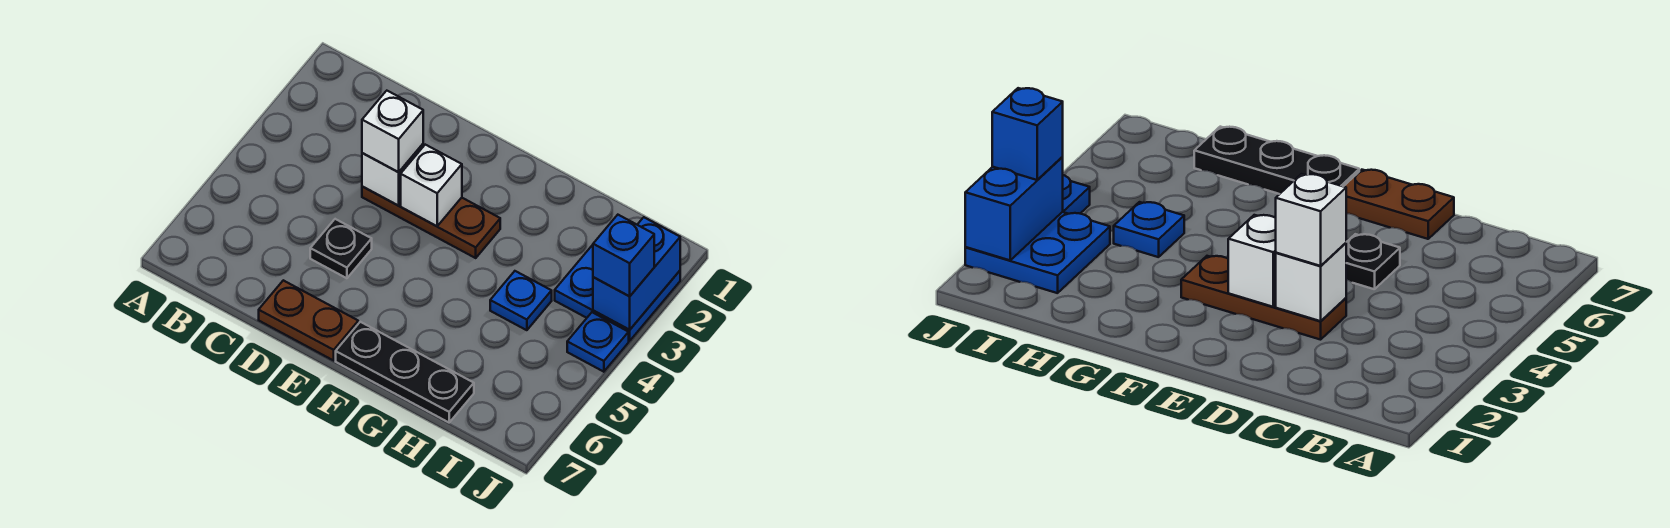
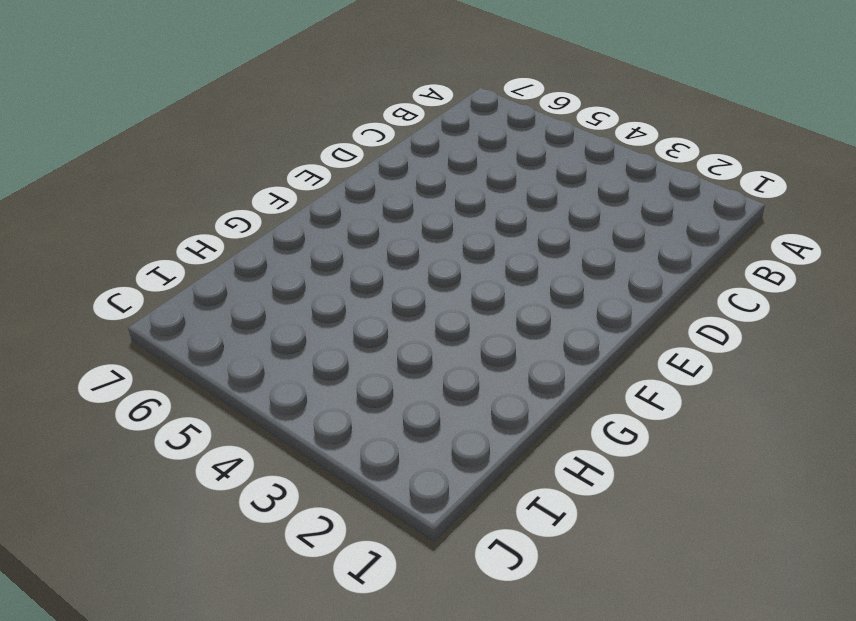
none -> brown 1x3 plate [362,187,500,258]
none -> black 1x1 plate [310,219,372,278]
none -> brown 1x2 plate [259,280,358,360]

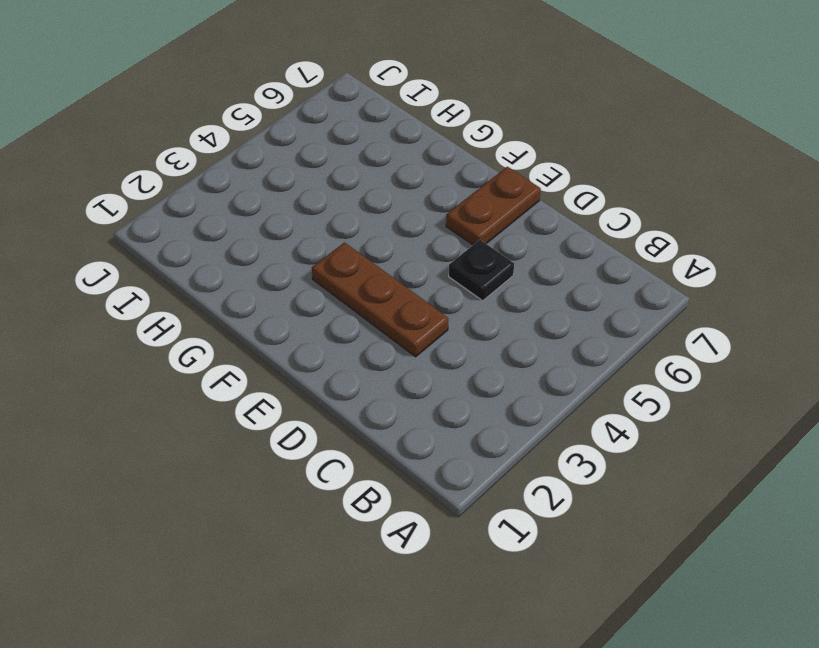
brown 1x2 plate [446,167,541,245] -> brown 1x2 plate turned to [259,280,358,360]
none -> black 1x3 plate [336,322,474,422]
none -> blue 1x1 plate [490,271,552,330]
none -> blue 2x2 plate [555,245,680,341]

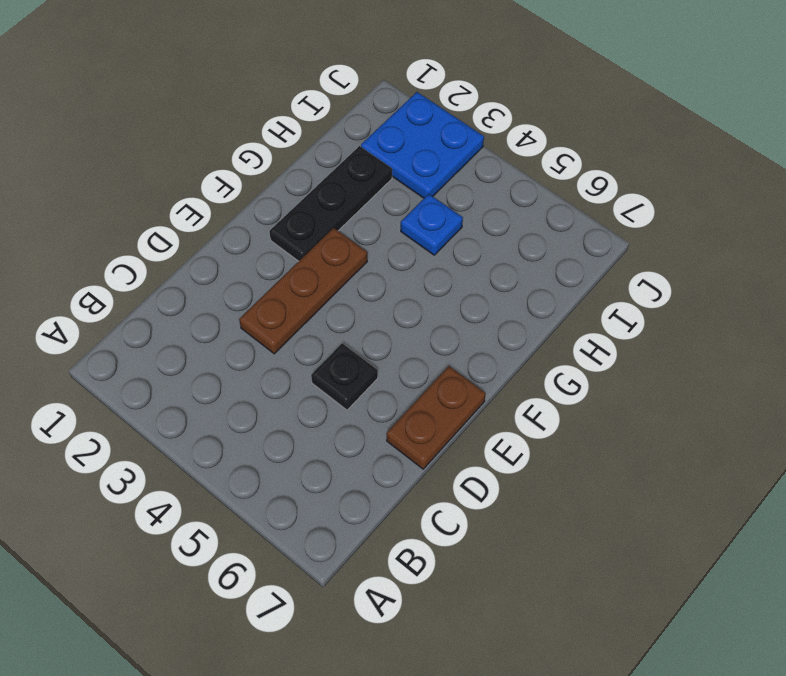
black 1x3 plate [269,146,392,261] -> black 1x3 plate moved to [336,322,474,422]
none -> blue 1x1 plate [567,312,629,372]
none -> white 1x1 brick [362,144,423,205]
none -> white 1x1 brick [401,145,462,226]

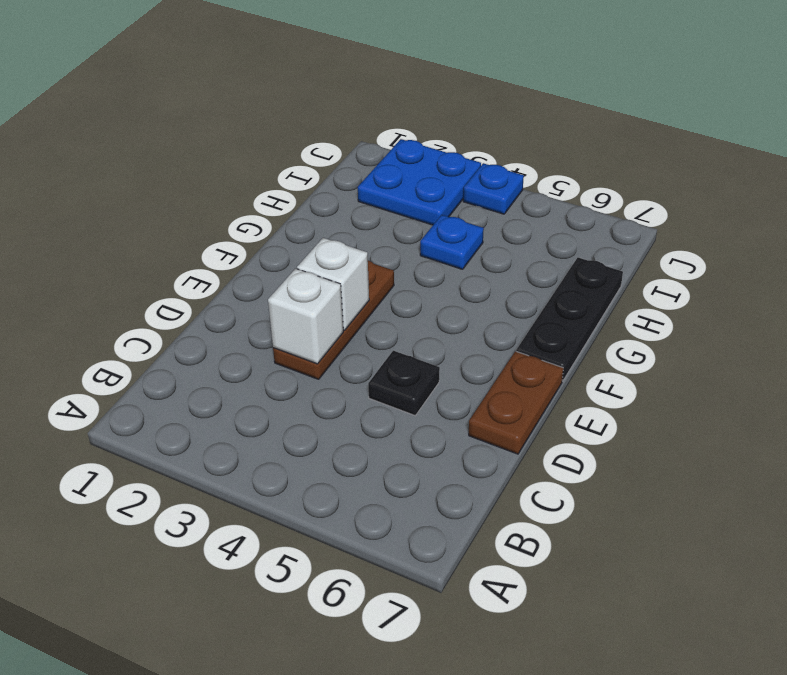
none -> blue 1x2 brick [593,217,680,330]
none -> white 1x1 brick [362,91,423,172]
none -> blue 1x1 brick [593,215,654,296]

